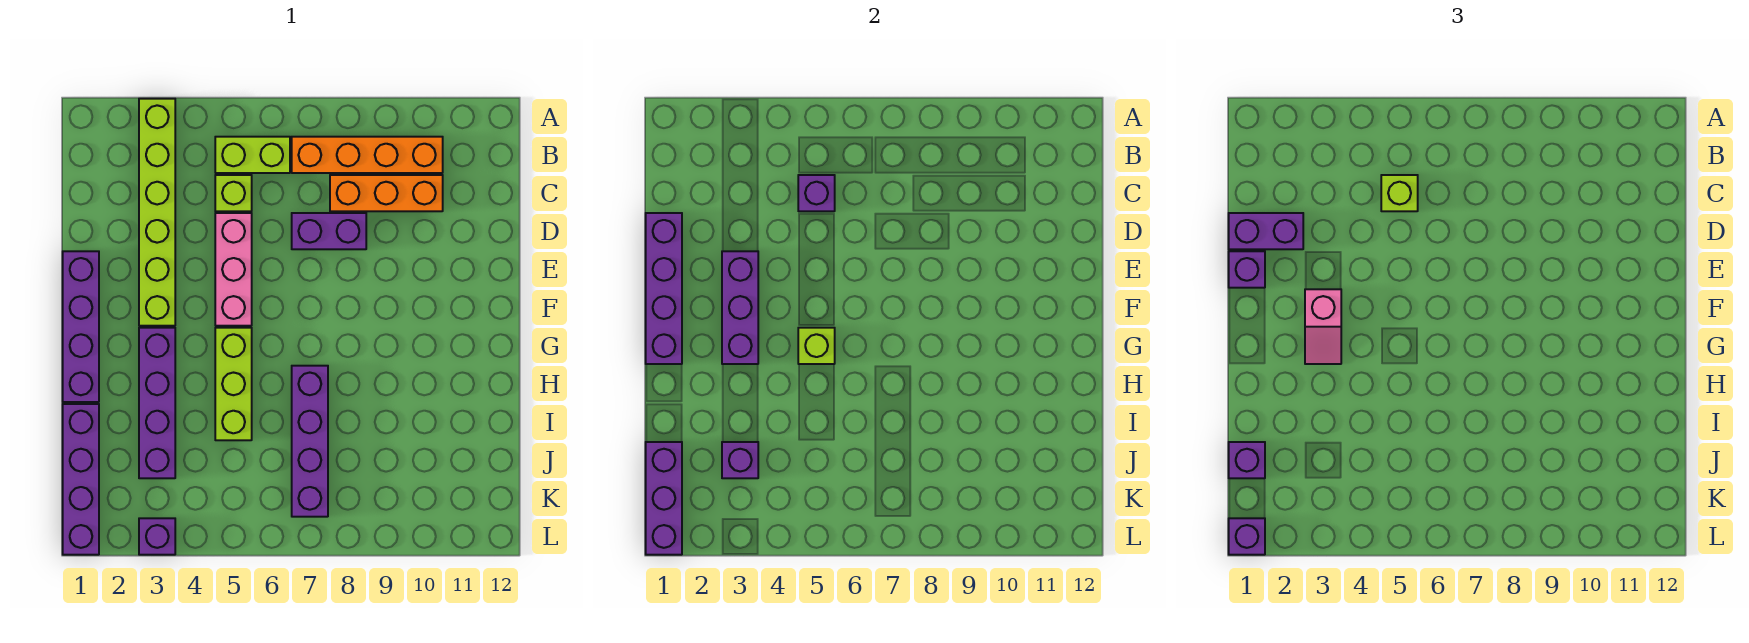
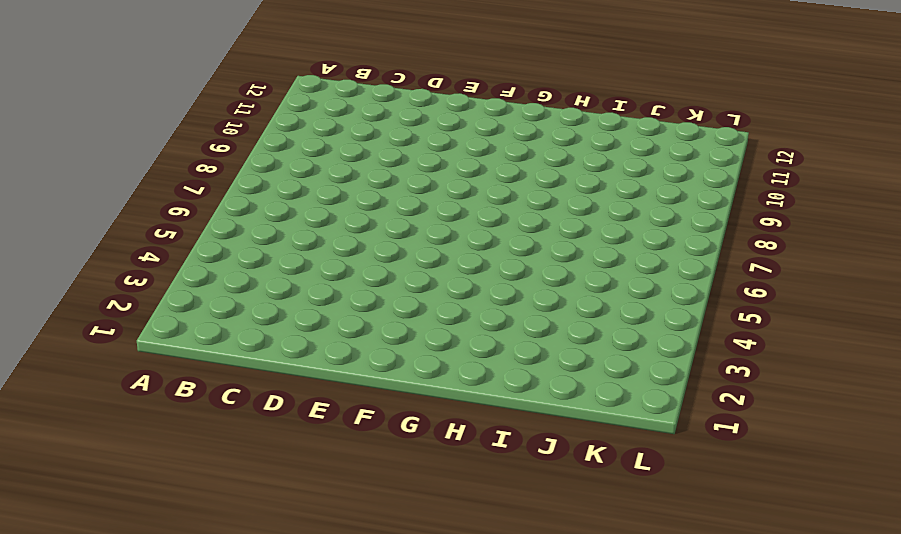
none -> lime 1x6 brick [139,99,175,326]
none -> lime 1x2 brick [215,137,290,173]
none -> orange 1x4 brick [292,137,443,173]

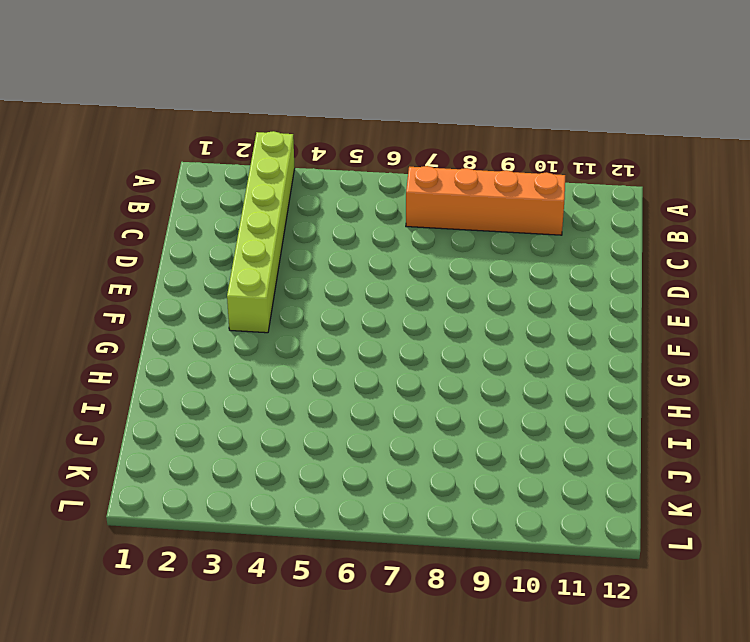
none -> lime 1x2 brick [215,137,290,173]
none -> lime 1x1 brick [215,175,252,211]
none -> orange 1x3 brick [330,175,443,211]

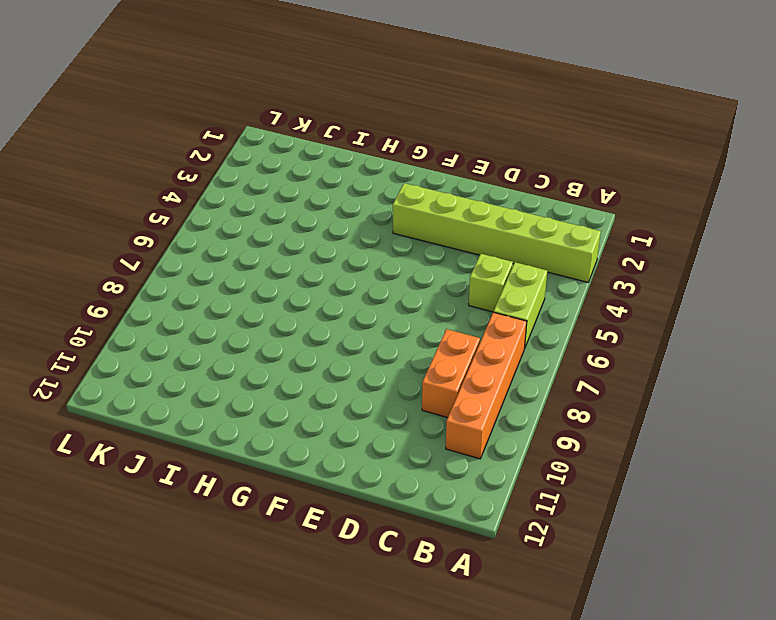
orange 1x2 brick [422,329,480,418] -> orange 1x3 brick [330,175,443,211]
none -> pink 1x3 brick [215,213,252,326]
none -> purple 1x2 brick [292,213,366,249]
none -> purple 1x4 brick [63,251,99,402]

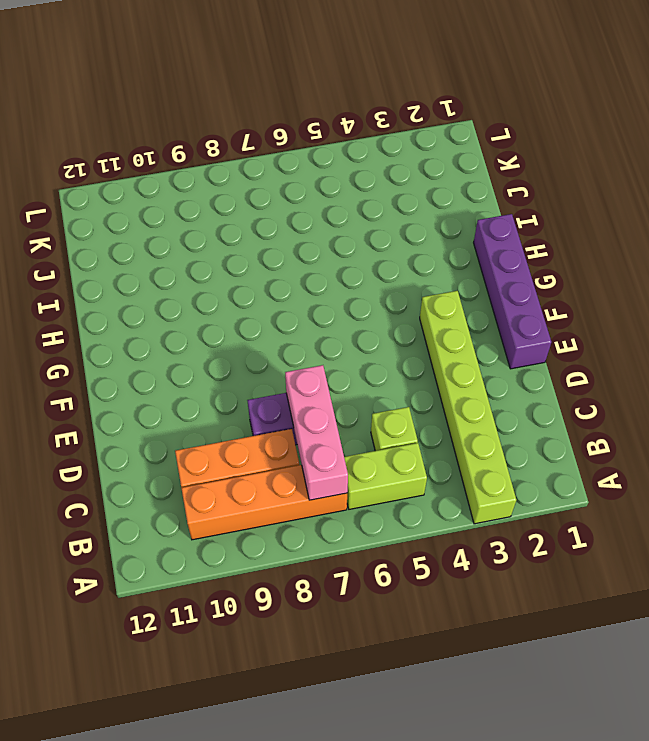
pink 1x3 brick [285,365,348,500] -> pink 1x3 brick moved to [215,213,252,326]
none -> purple 1x4 brick [139,328,175,478]
none -> lime 1x3 brick [215,328,252,440]
none -> purple 1x4 brick [292,366,328,517]

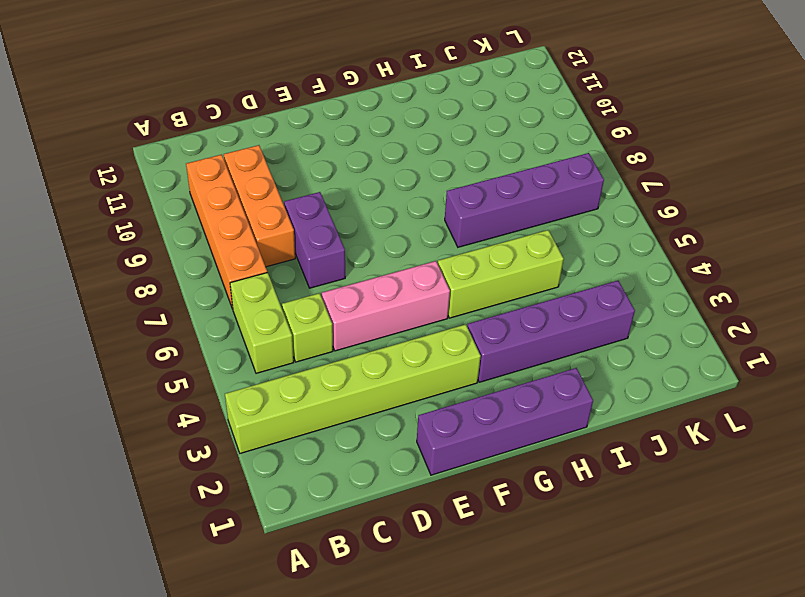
none -> purple 1x4 brick [63,404,99,555]
none -> purple 1x1 brick [139,518,175,555]
none -> purple 1x1 brick [798,175,835,211]

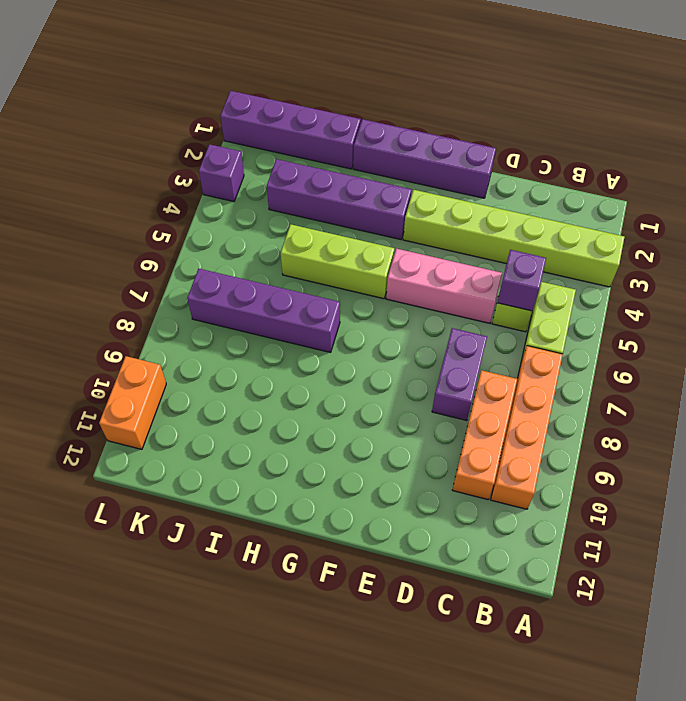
orange 1x2 brick [99,356,166,449] -> none
none -> purple 1x4 brick [646,213,682,364]
none -> purple 1x3 brick [722,251,758,364]
none -> lime 1x1 brick [798,328,835,364]

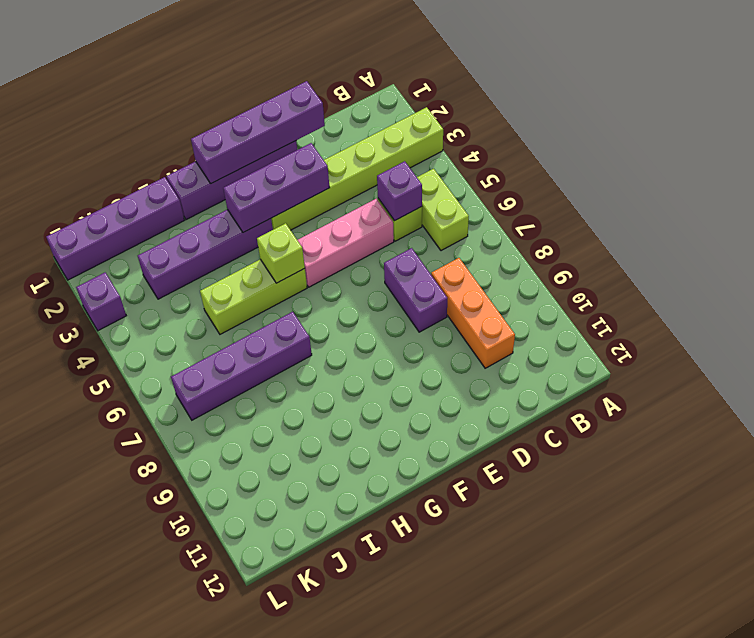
none -> orange 1x4 brick [292,137,443,173]
none -> purple 1x3 brick [646,442,682,555]
none -> purple 1x1 brick [722,442,758,478]

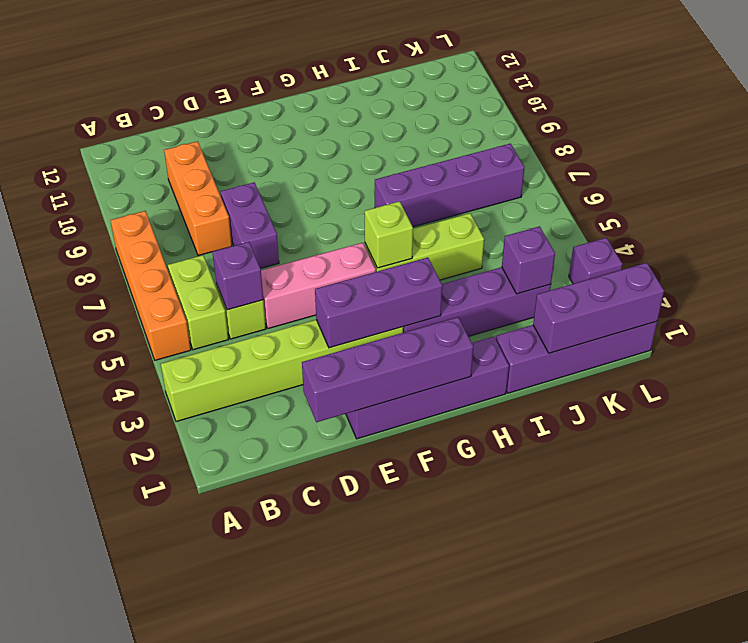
orange 1x4 brick [110,211,191,360] -> orange 1x4 brick moved to [292,137,443,173]
none -> lime 1x1 brick [1381,175,1418,211]
none -> purple 1x2 brick [1229,213,1303,249]
none -> purple 1x1 brick [1229,251,1265,288]

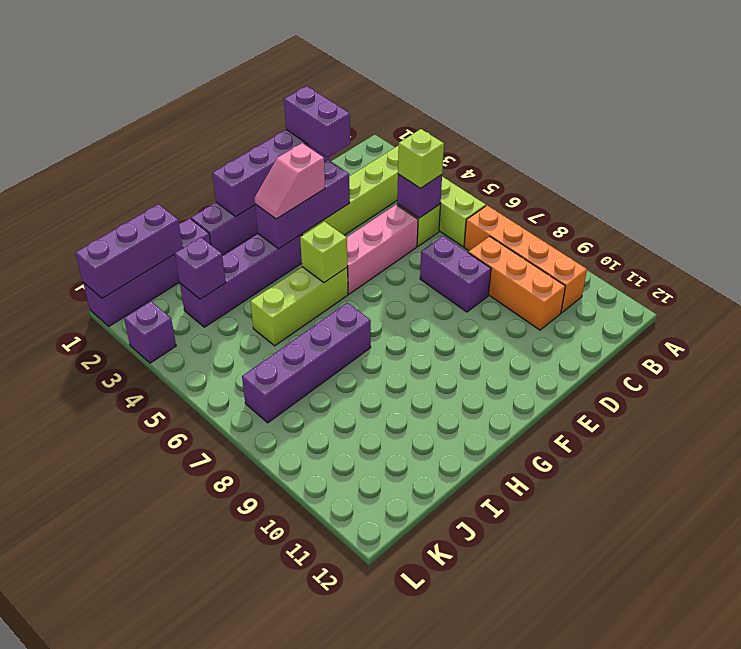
none -> purple 1x1 brick [1229,251,1265,288]
none -> purple 1x1 brick [1229,442,1265,478]
none -> purple 1x1 brick [1229,518,1265,555]

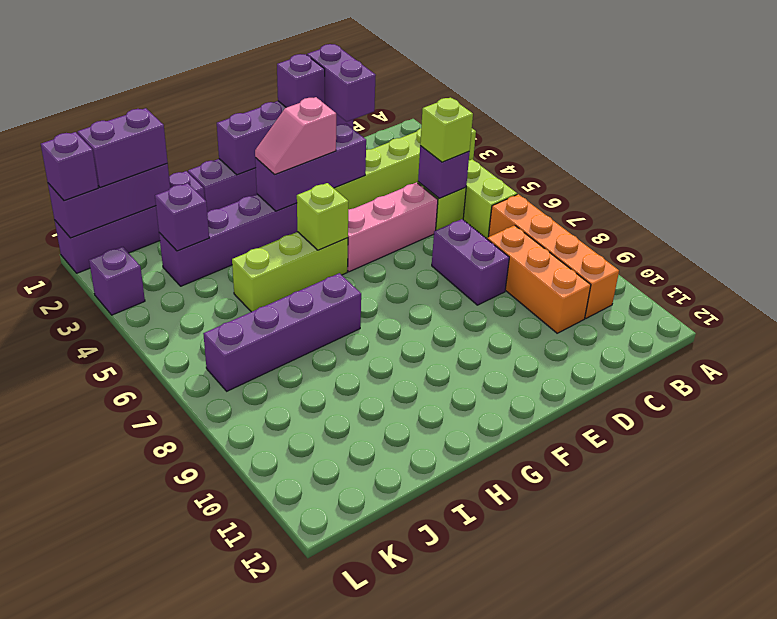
purple 1x2 brick [77,108,168,188] -> purple 1x1 brick [1229,442,1265,478]

